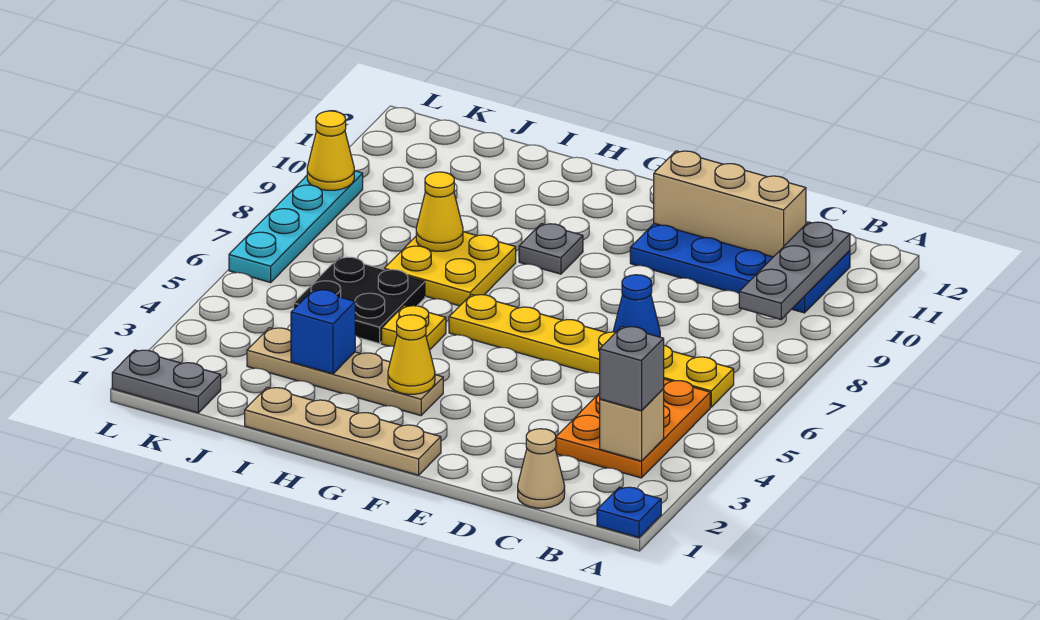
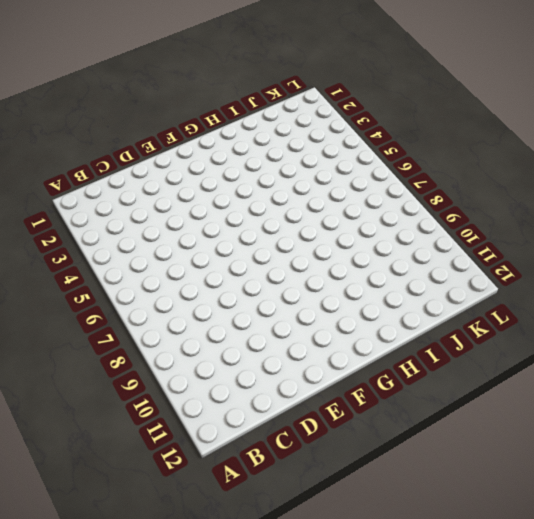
none -> blue 1x1 plate [597,487,661,538]
none -> orange 2x3 plate [556,379,710,478]
none -> yellow 1x6 plate [449,294,734,407]

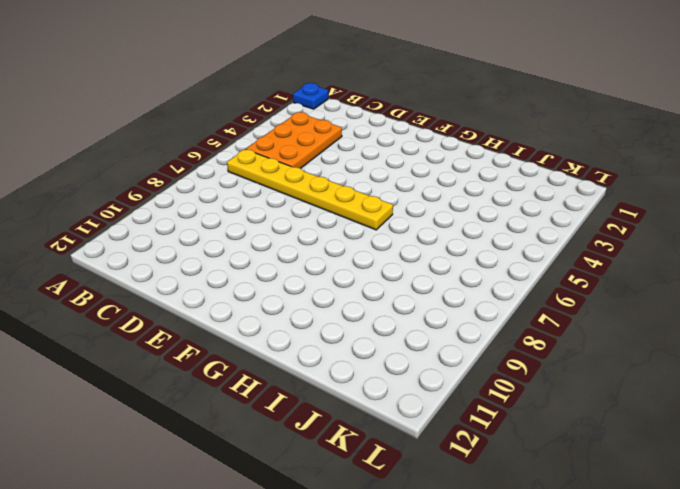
none -> blue 2x4 plate [630,224,850,313]
none -> tan 1x1 cone [518,429,565,508]
none -> blue 1x1 cone [613,275,660,337]

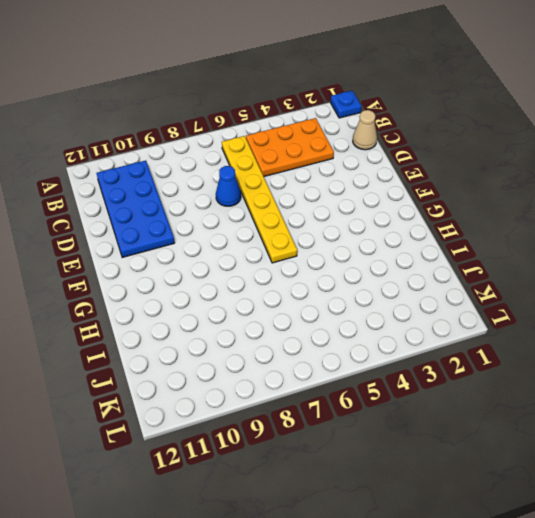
none -> tan 1x4 plate [245,388,441,475]
none -> tan 1x4 plate [247,328,443,416]
none -> grey 1x1 plate [519,224,583,274]

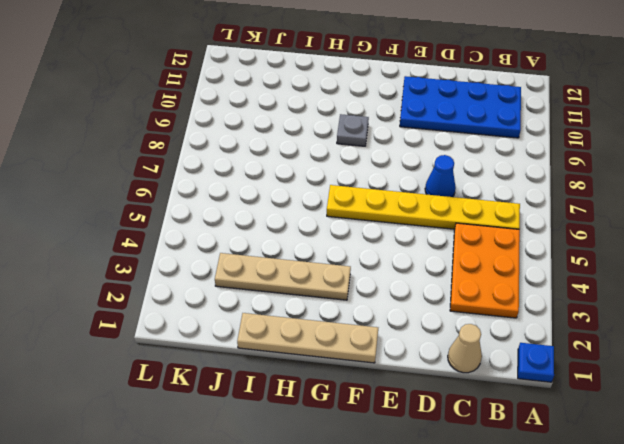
none -> yellow 1x1 plate [382,306,446,350]
none -> yellow 2x2 plate [384,232,516,306]
none -> black 2x2 plate [294,257,425,344]

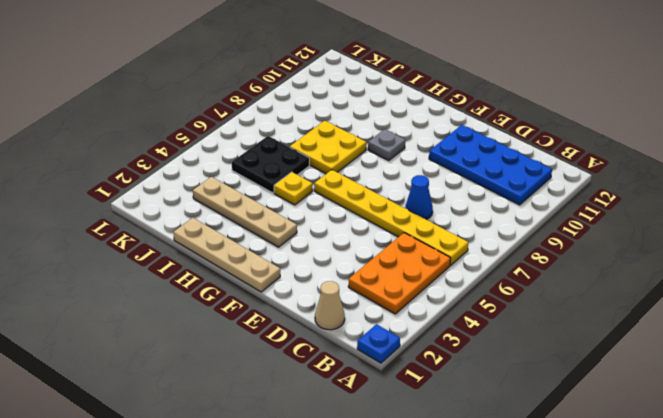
none -> grey 1x2 plate [112,350,221,413]
none -> cyan 1x4 plate [229,171,363,282]
none -> tan 1x1 brick [600,389,664,461]

